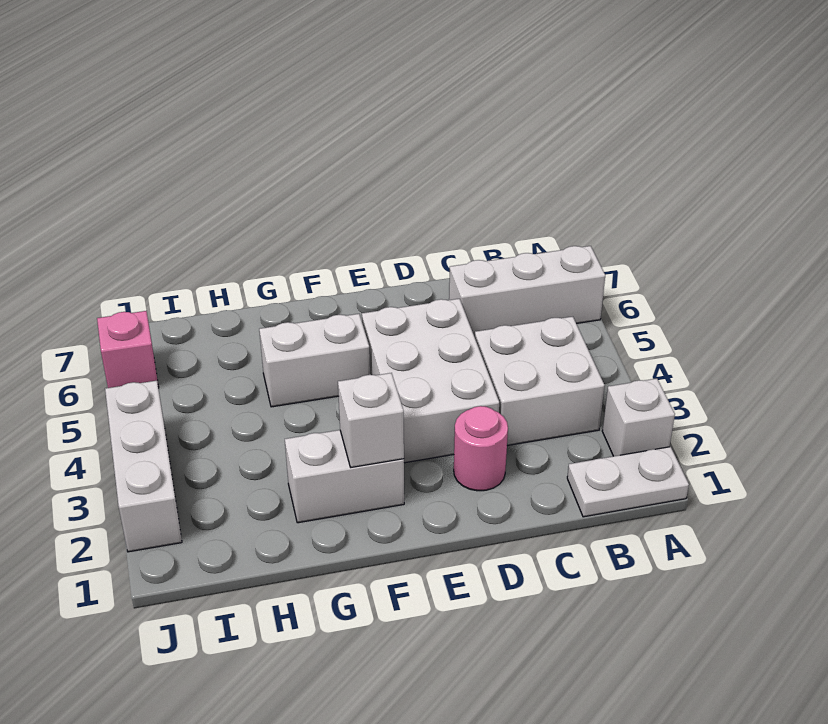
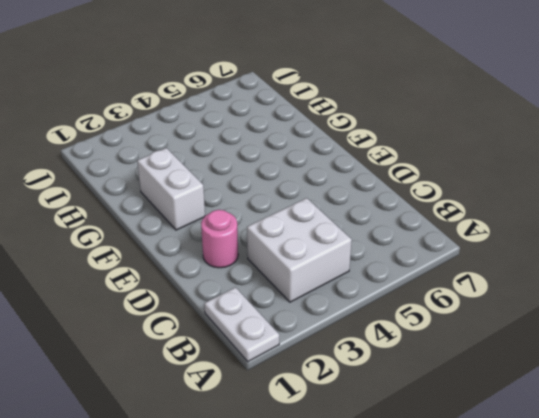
none -> white 1x1 brick [602,378,675,456]
none -> white 1x3 brick [449,246,605,337]

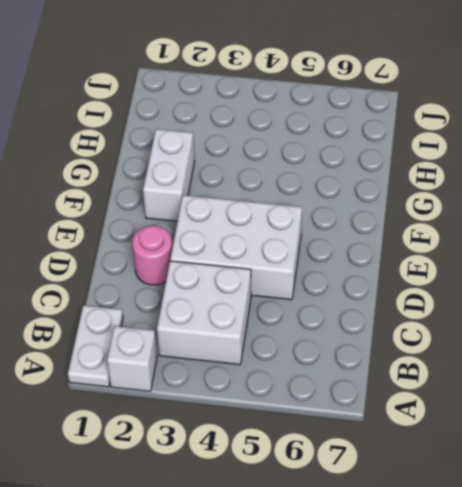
none -> white 1x3 brick [449,246,605,337]
none -> white 1x2 brick [259,314,370,407]

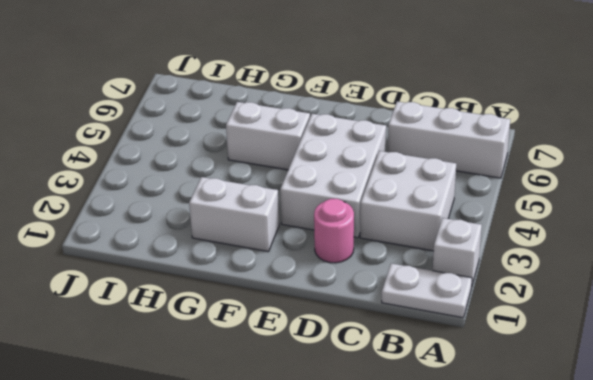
none -> white 1x3 brick [105,381,182,552]
none -> pink 1x1 brick [97,311,159,388]

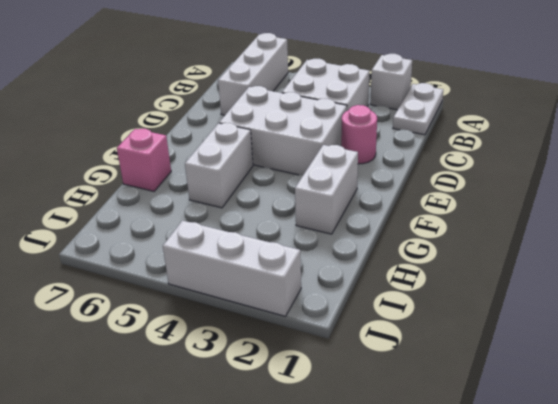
pink 1x1 brick [117,129,171,191] -> pink 1x1 brick moved to [97,311,159,388]
none -> white 1x1 brick [338,373,404,467]

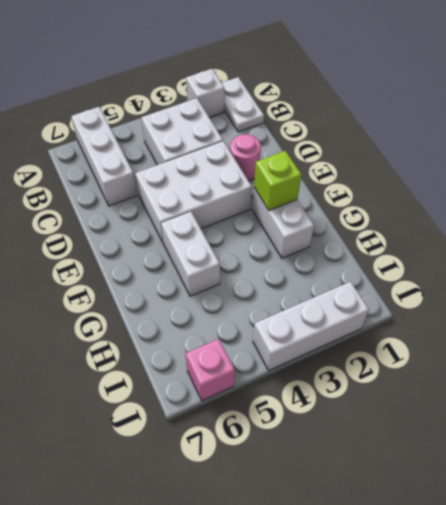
lime 1x1 brick [254,151,301,210] -> white 1x1 brick [338,373,404,467]

